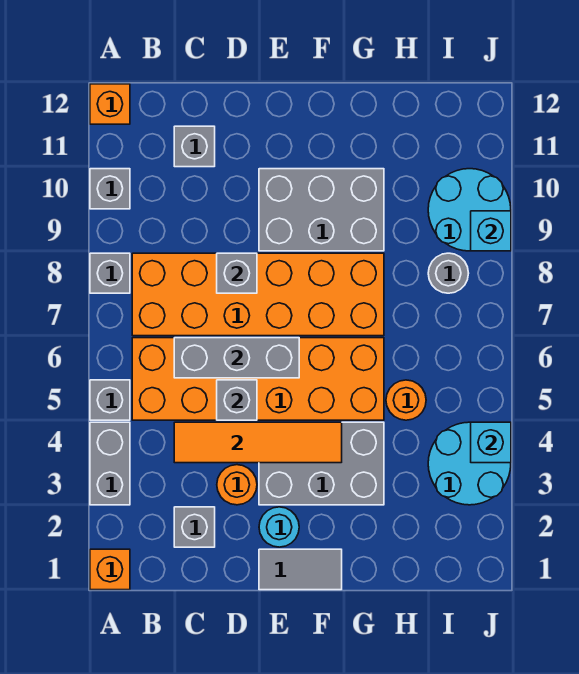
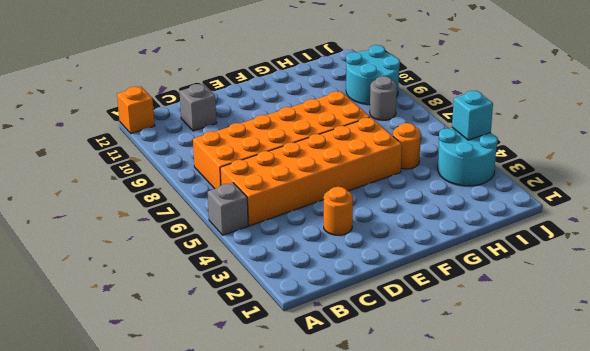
none -> orange 1x1 brick [90,549,130,590]
none -> grey 1x2 brick [90,422,130,505]
none -> grey 1x1 brick [90,253,130,293]

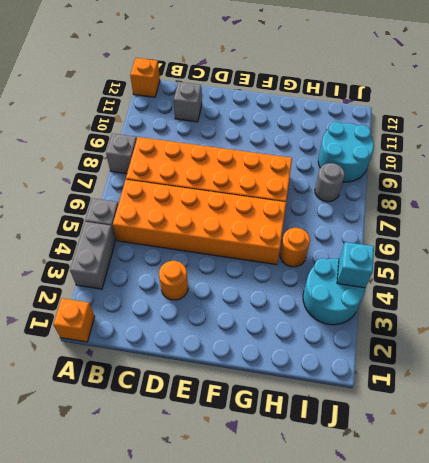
none -> grey 1x1 brick [90,169,130,209]
none -> grey 1x1 brick [174,507,215,547]
none -> grey 1x2 tile [259,549,342,590]

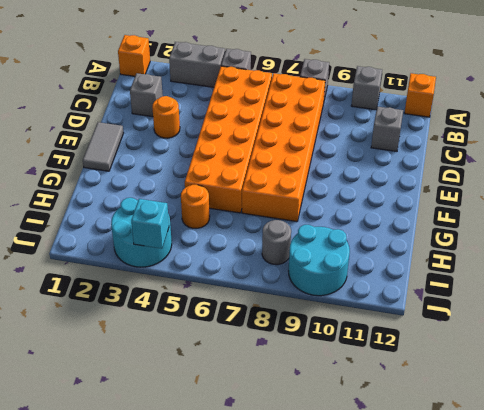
none -> cyan 1x1 round brick [259,507,299,547]
none -> grey 2x3 brick [259,422,384,505]
none -> grey 2x3 brick [259,169,384,251]

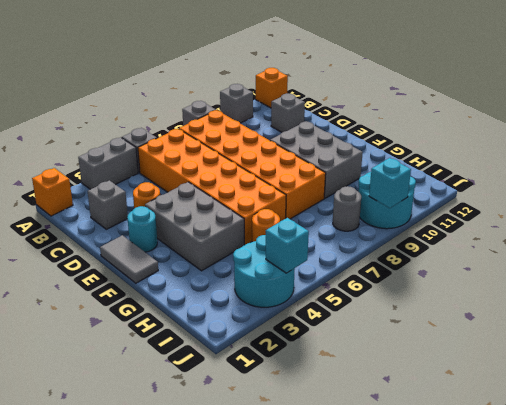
none -> orange 1x4 tile [174,422,342,463]
none -> grey 1x3 brick [174,338,299,378]
none -> grey 1x1 brick [217,380,257,420]

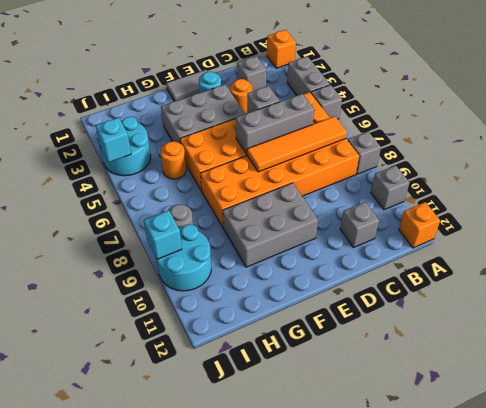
orange 1x4 tile [247,116,347,172] -> orange 1x4 tile moved to [174,422,342,463]
none -> grey 1x1 brick [217,253,257,293]

